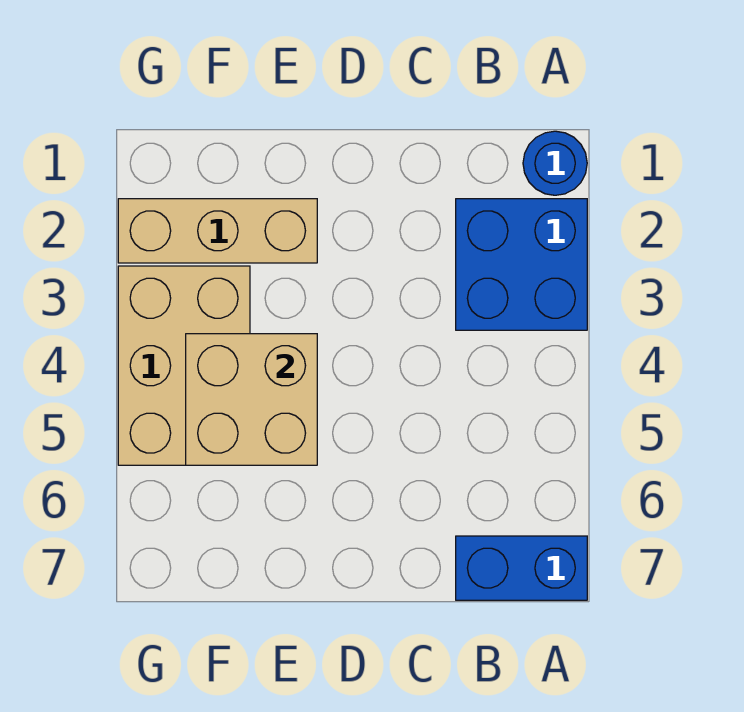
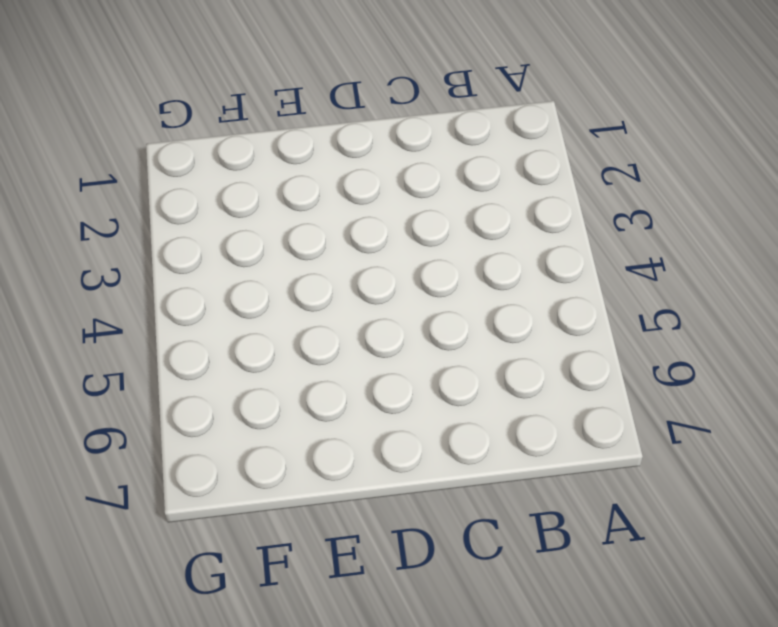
none -> blue 1x1 round brick [523,131,587,195]
none -> blue 2x2 brick [456,199,587,330]

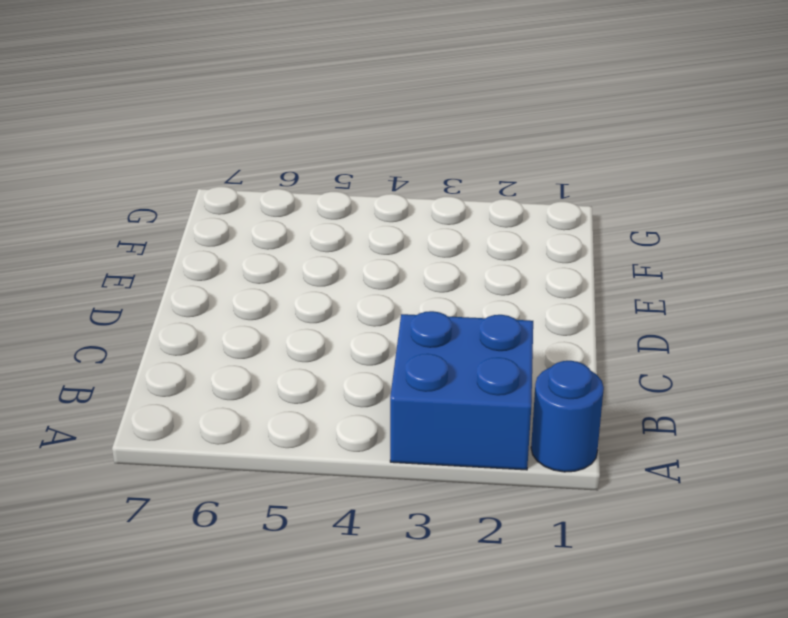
none -> blue 1x2 brick [456,536,587,600]
none -> tan 1x3 brick [118,199,317,263]

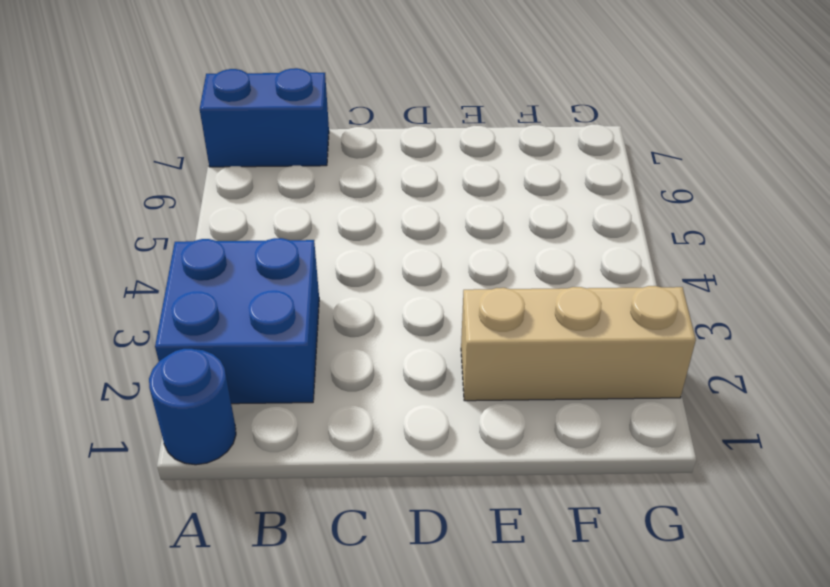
none -> tan 2x3 brick [118,266,250,465]
none -> tan 2x2 brick [186,334,317,465]

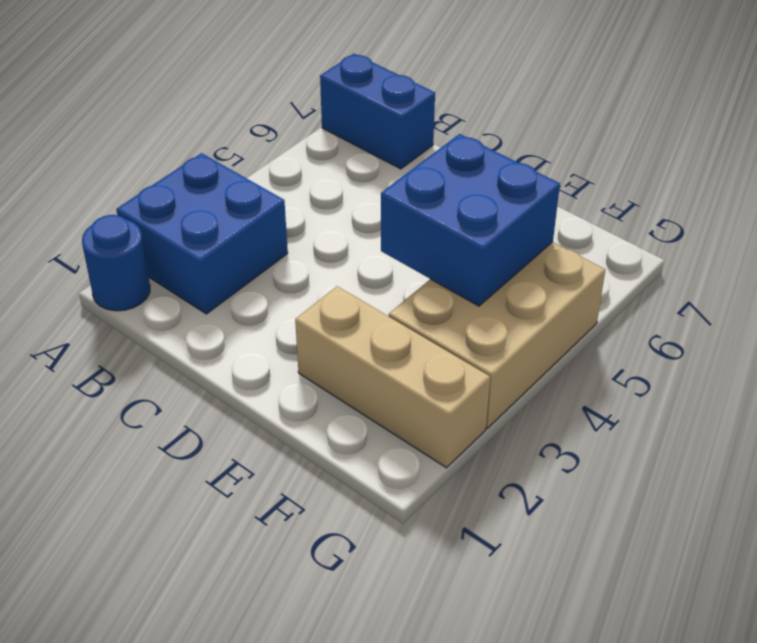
blue 2x2 brick [381,134,560,306] -> tan 2x2 brick [186,334,317,465]

